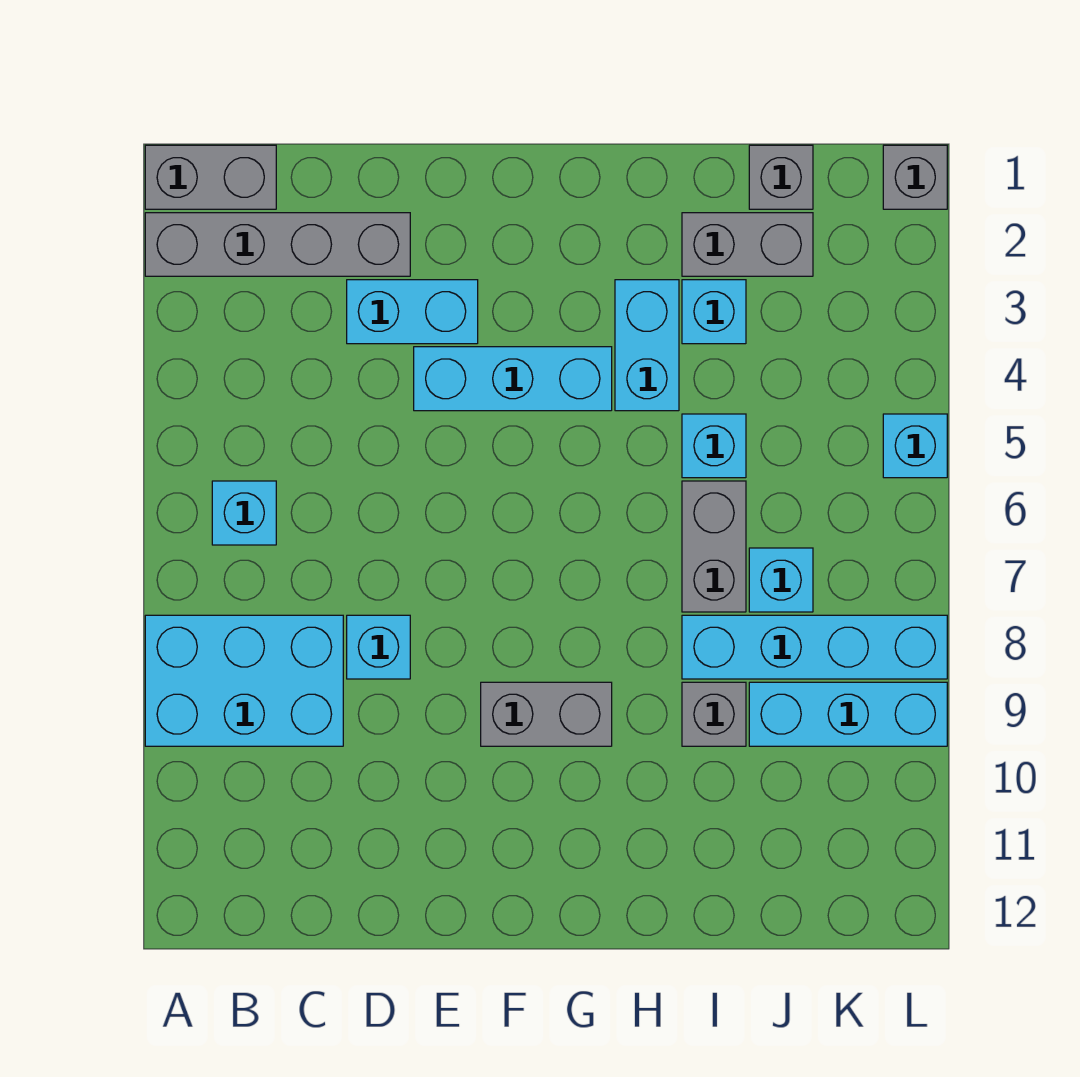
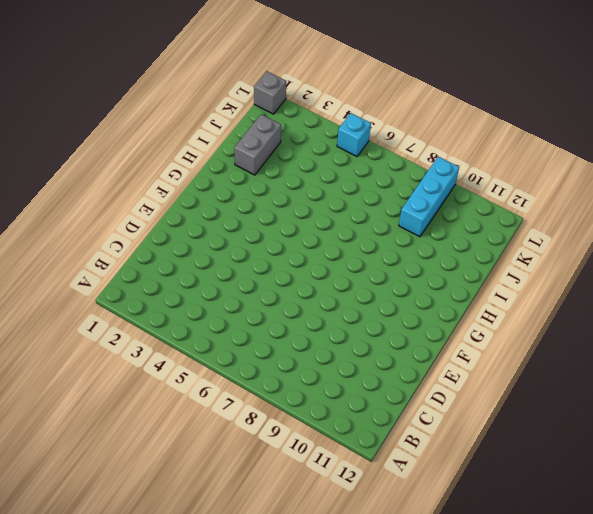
none -> grey 1x2 brick [145,145,276,209]
none -> grey 1x4 brick [145,213,410,276]
none -> cyan 2x3 brick [145,615,343,746]

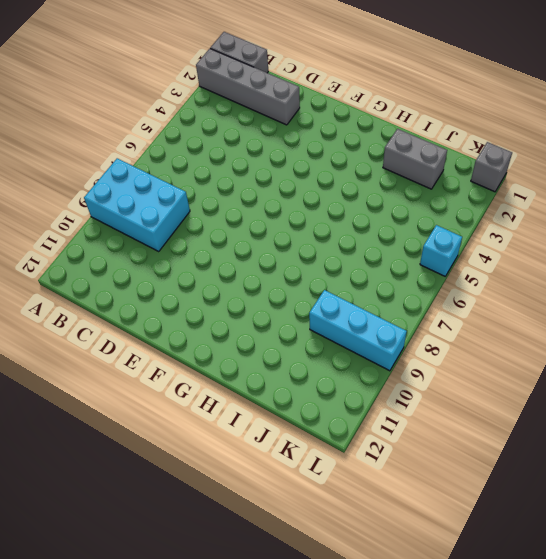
none -> cyan 1x1 brick [212,481,276,545]
none -> cyan 1x2 brick [347,280,478,344]
none -> cyan 1x1 brick [347,615,410,679]

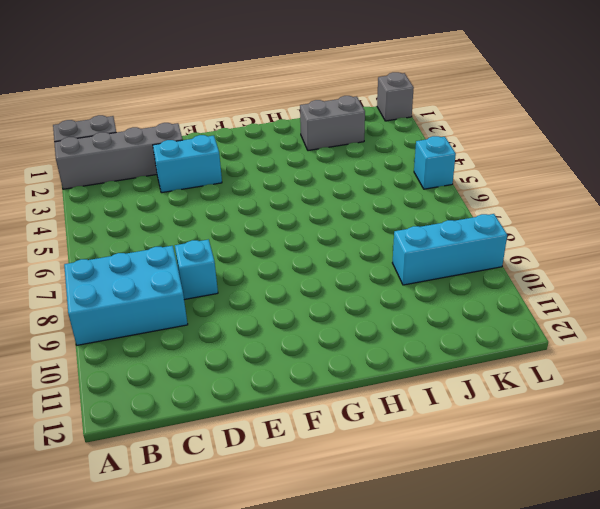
none -> cyan 1x1 brick [212,481,276,545]
none -> cyan 1x3 brick [414,347,612,411]
none -> grey 1x2 brick [481,682,612,746]

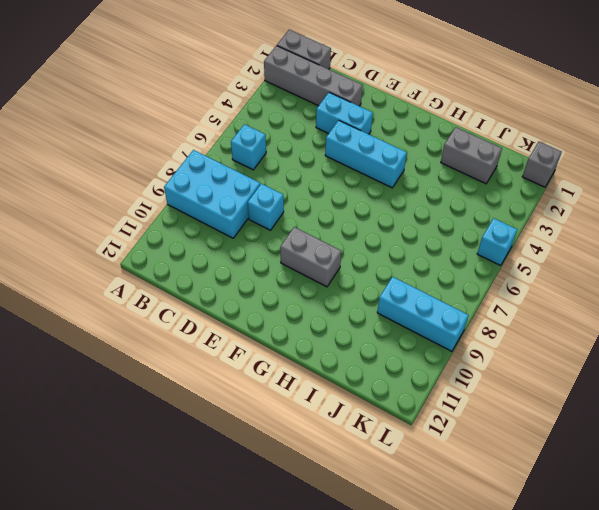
none -> cyan 1x2 brick [615,280,679,411]
none -> cyan 1x1 brick [682,280,746,344]
none -> cyan 1x1 brick [682,414,746,478]

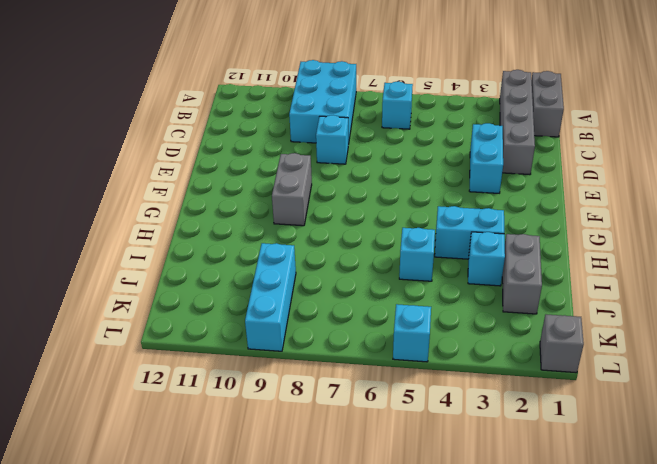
none -> cyan 1x3 brick [414,347,612,411]
none -> grey 1x2 brick [682,481,746,612]
none -> cyan 1x4 brick [682,615,947,679]

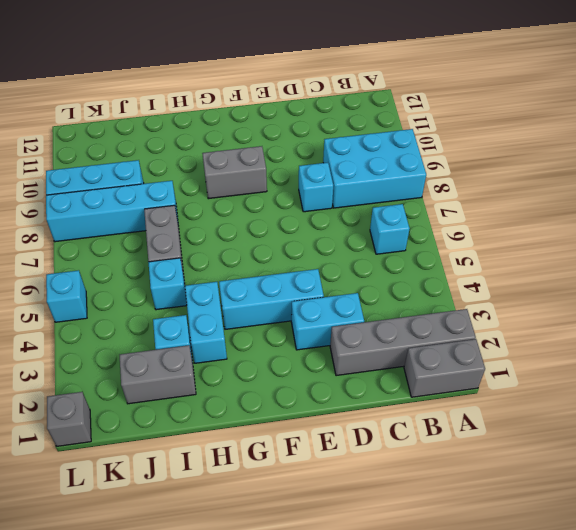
none -> grey 1x1 brick [682,682,746,746]
none -> grey 1x1 brick [749,145,813,209]
none -> cyan 1x1 brick [749,548,813,612]

